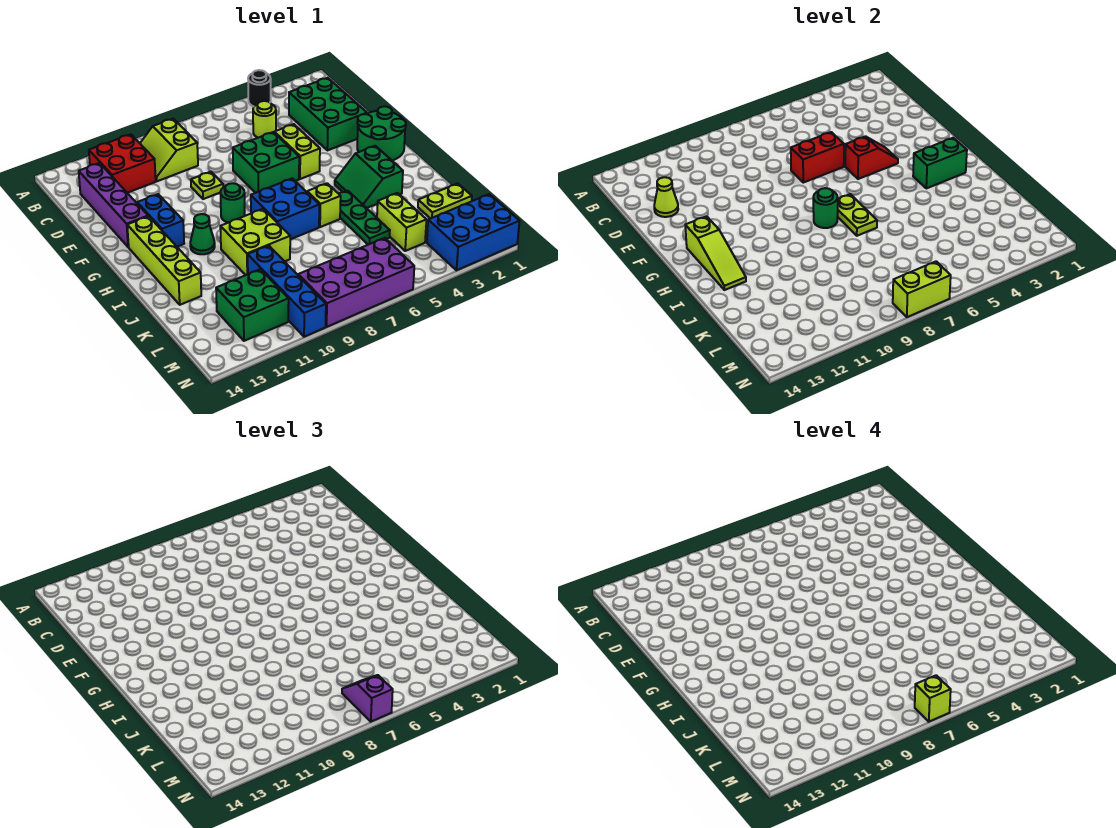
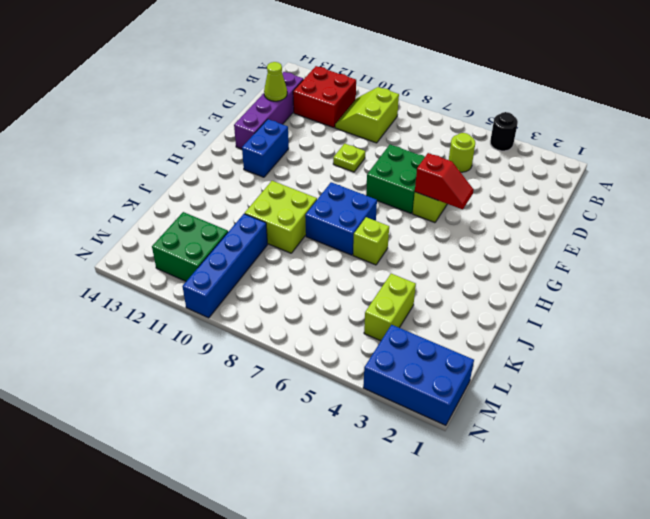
none -> green 2x3 brick [289,78,367,150]
none -> green 2x2 round brick [357,106,406,160]
none -> green 1x1 round brick [220,183,245,223]
none -> lime 1x4 brick [127,216,201,305]

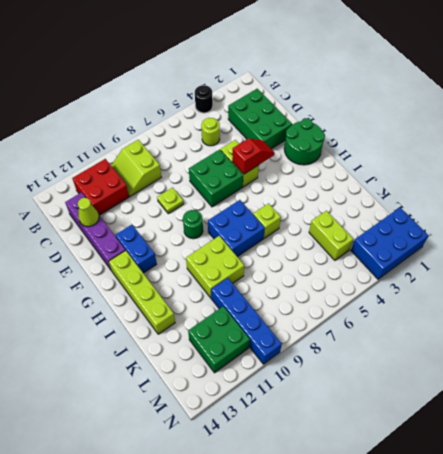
none -> green 2x2 slope [335,146,403,208]
none -> green 1x1 cone [190,214,215,254]
none -> green 1x3 plate [339,191,390,245]
none -> lime 1x2 plate [418,183,472,219]

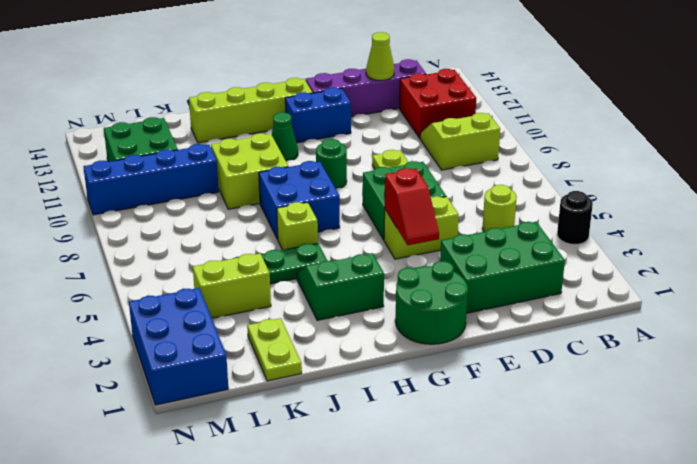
none -> purple 2x4 brick [298,238,414,327]
none -> red 1x2 brick [791,132,844,183]
none -> lime 1x3 slope [685,216,746,290]
none -> green 1x2 brick [913,138,967,188]

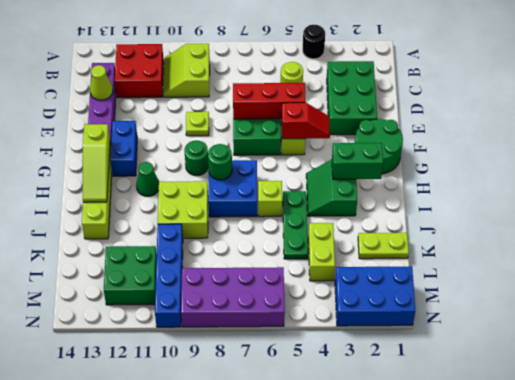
red 1x3 brick [233,83,306,119] -> red 1x2 brick [791,132,844,183]
none -> lime 1x2 plate [838,194,877,236]
none -> lime 1x2 brick [893,261,951,317]
none -> purple 1x2 slope [342,675,393,722]
none -> lime 1x1 brick [915,675,951,722]

